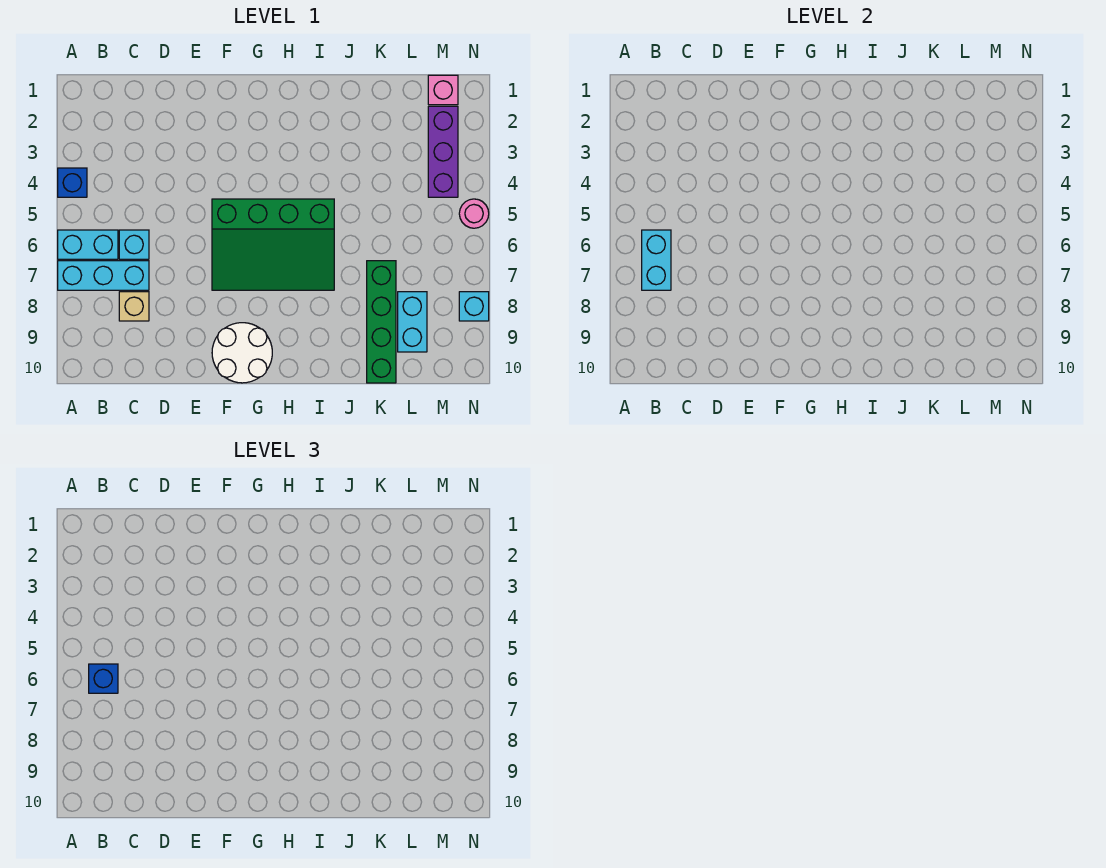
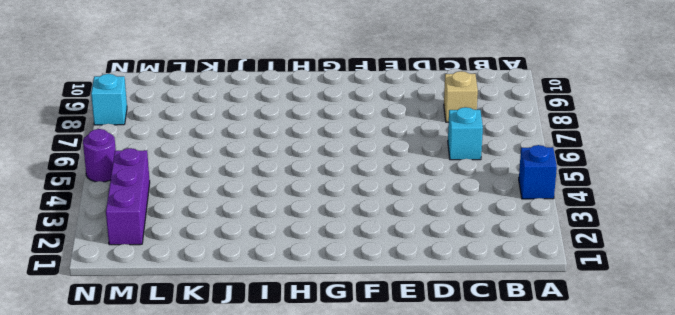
purple 1x1 round brick [83,129,116,182] -> pink 1x1 round brick [459,199,489,228]
none -> cyan 1x2 brick [58,230,118,259]
none -> cyan 1x3 brick [58,261,149,290]
none -> green 3x4 slope [212,199,334,290]

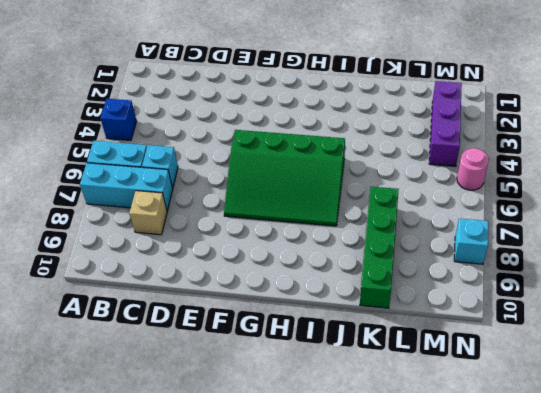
none -> white 2x2 round brick [212,323,272,383]
none -> cyan 1x2 brick [398,292,427,352]
none -> pink 1x1 brick [428,75,458,105]

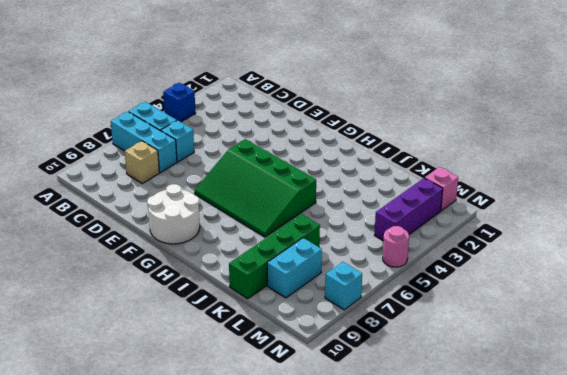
none -> cyan 1x2 brick [642,230,671,290]
none -> blue 1x1 brick [89,664,118,693]

